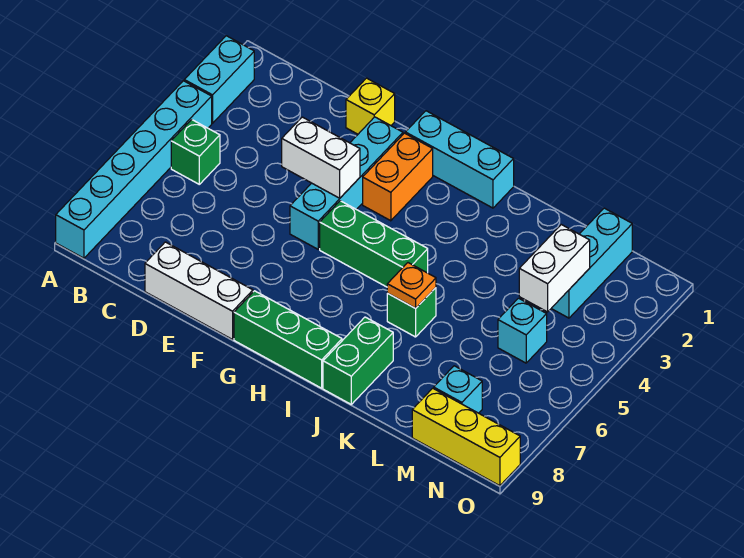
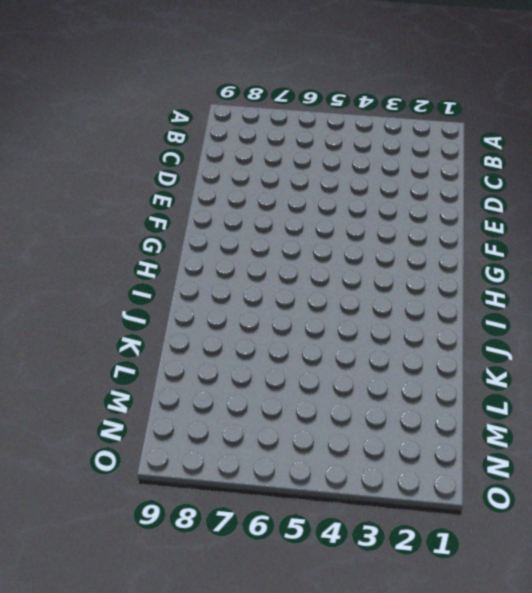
none -> cyan 1x2 brick [184,36,254,123]
none -> cyan 1x6 brick [56,81,212,258]
none -> green 1x1 brick [171,120,220,184]

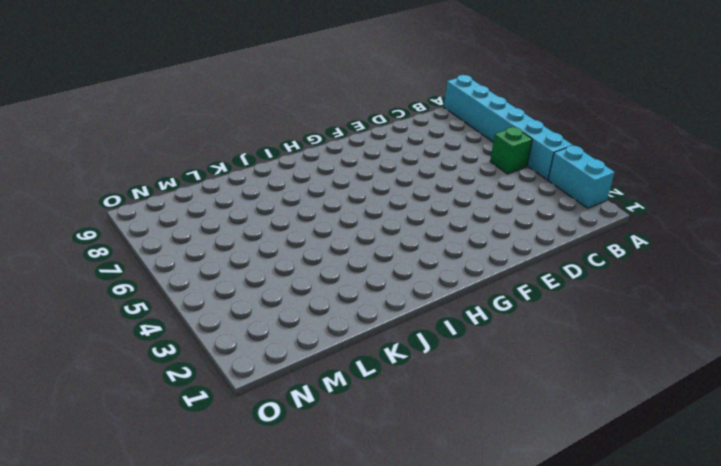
none -> white 1x3 brick [145,242,253,340]
none -> yellow 1x1 brick [346,78,395,134]
none -> cyan 1x4 brick [290,117,403,249]

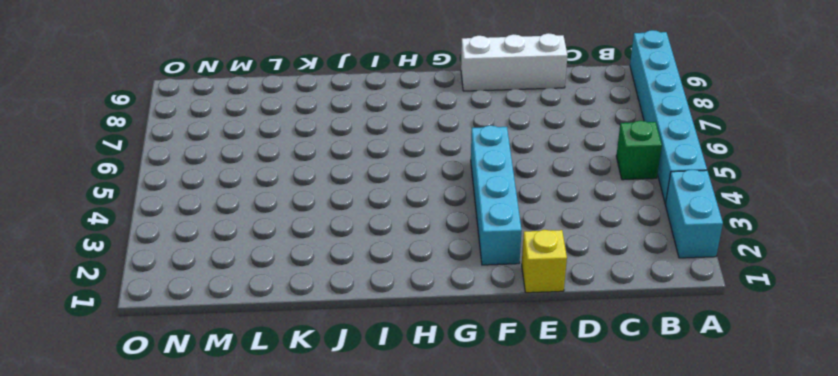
none -> cyan 1x3 brick [405,111,514,208]
none -> orange 1x2 brick [363,133,433,221]
none -> green 1x3 brick [320,201,428,287]

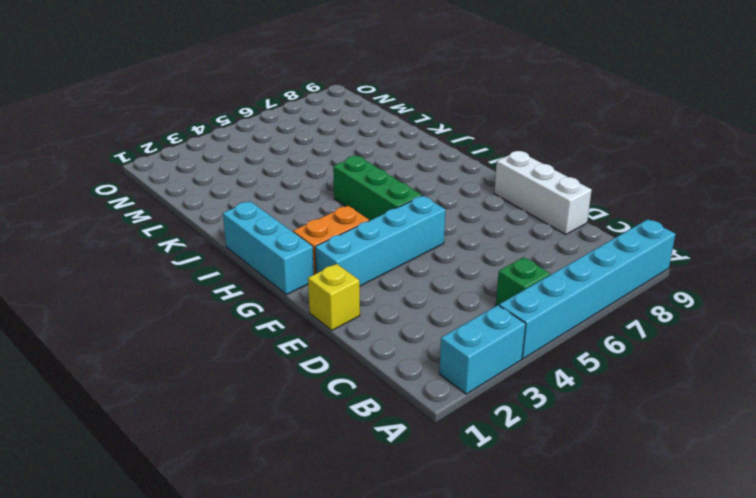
none -> green 1x3 brick [234,291,342,388]
none -> green 1x1 brick [387,288,436,337]
none -> green 1x2 brick [323,317,393,404]

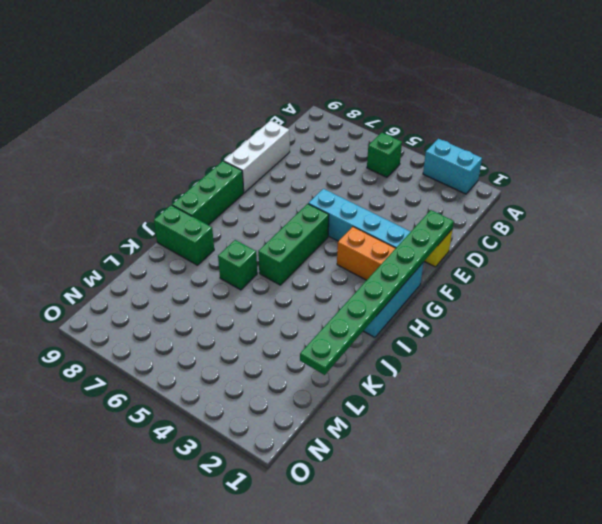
green 1x8 plate [300,210,454,375] -> none
none -> cyan 1x6 brick [56,81,212,258]
none -> cyan 1x3 brick [551,208,632,318]
none -> cyan 1x1 brick [498,298,547,363]

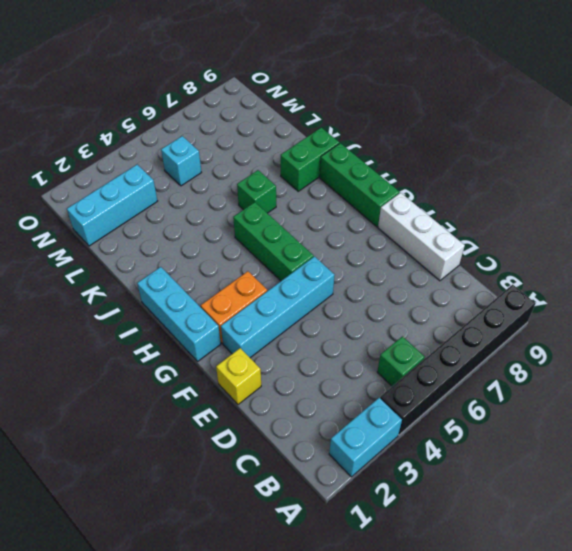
black 1x6 brick [380,284,536,435] -> cyan 1x6 brick [56,81,212,258]
none -> cyan 1x1 brick [434,366,482,413]
none -> yellow 1x3 brick [412,388,520,486]
none -> white 1x2 brick [282,117,360,198]

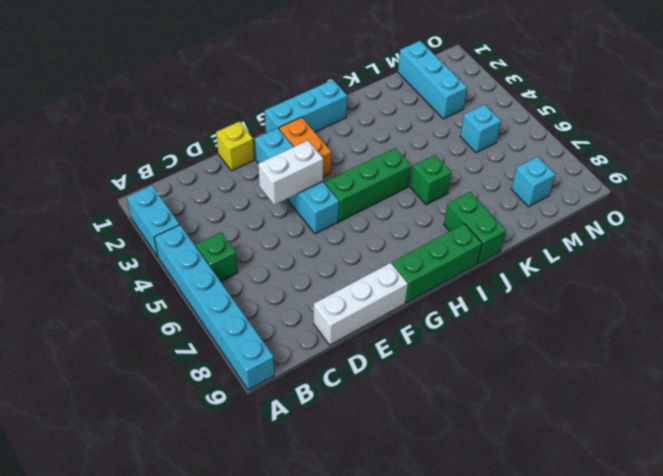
none -> yellow 1x3 brick [412,388,520,486]
none -> orange 1x1 plate [387,263,436,308]
none -> white 1x2 brick [519,225,590,312]

